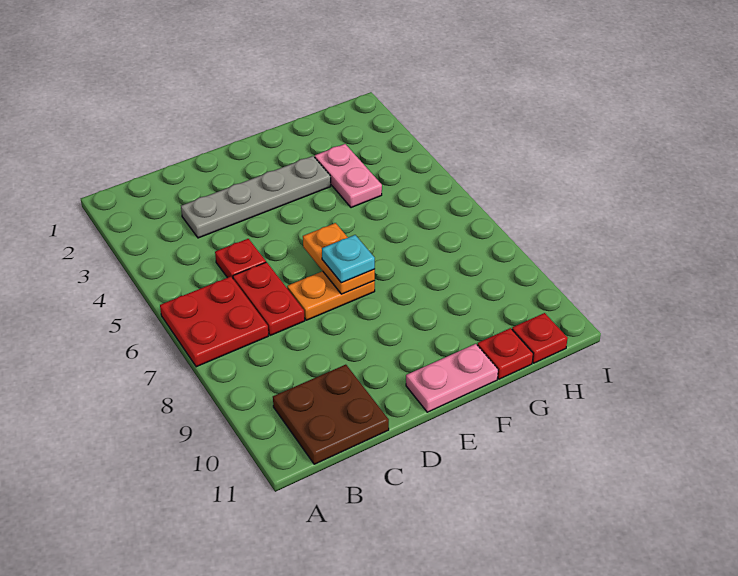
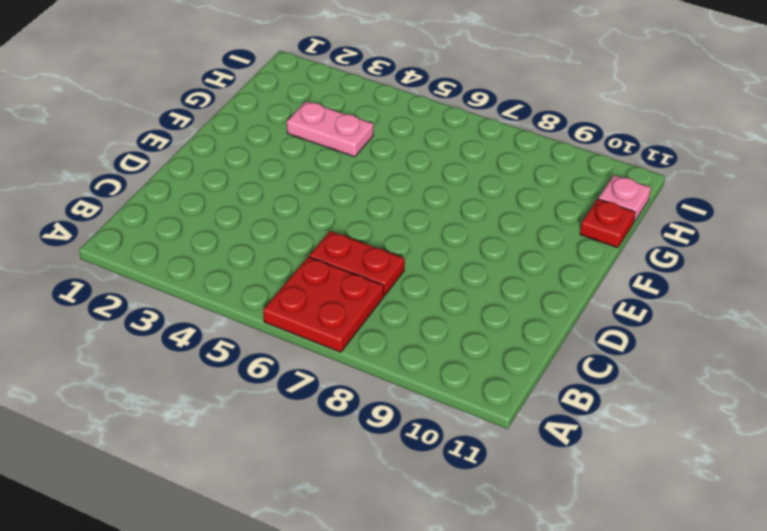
pink 1x1 plate [598,175,651,222] -> red 1x1 plate [512,313,568,363]
none -> brown 2x2 plate [273,365,389,464]
none -> grey 1x4 plate [181,156,331,238]
none -> red 1x1 plate [215,239,266,278]

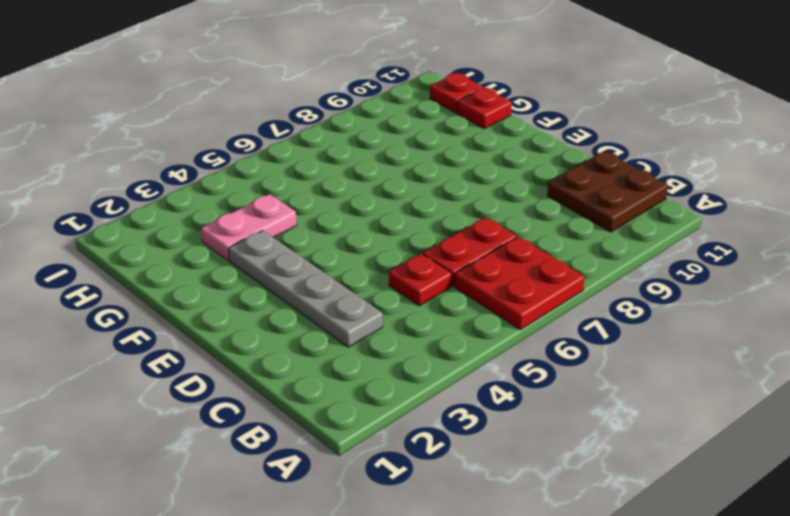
none -> orange 1x2 plate [287,271,375,320]
none -> pink 1x2 plate [406,344,498,412]
none -> orange 1x2 plate [303,223,375,294]

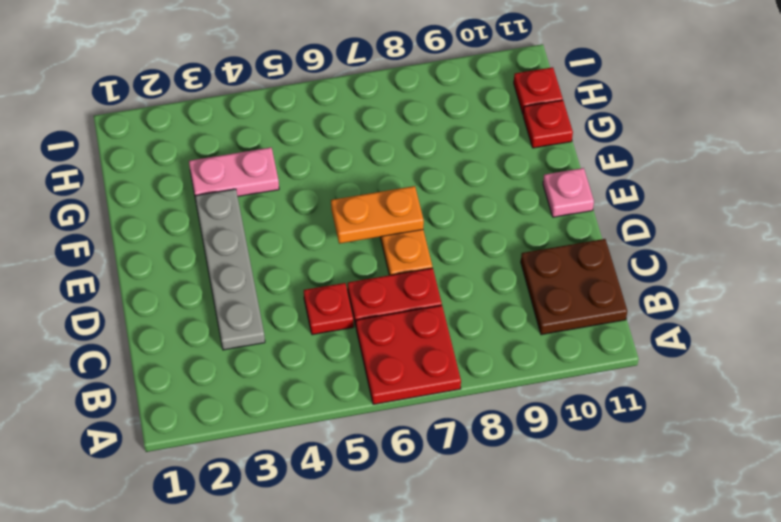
pink 1x1 plate [543,168,594,217] -> pink 1x2 plate [406,344,498,412]
none -> cyan 1x1 plate [322,235,375,283]

